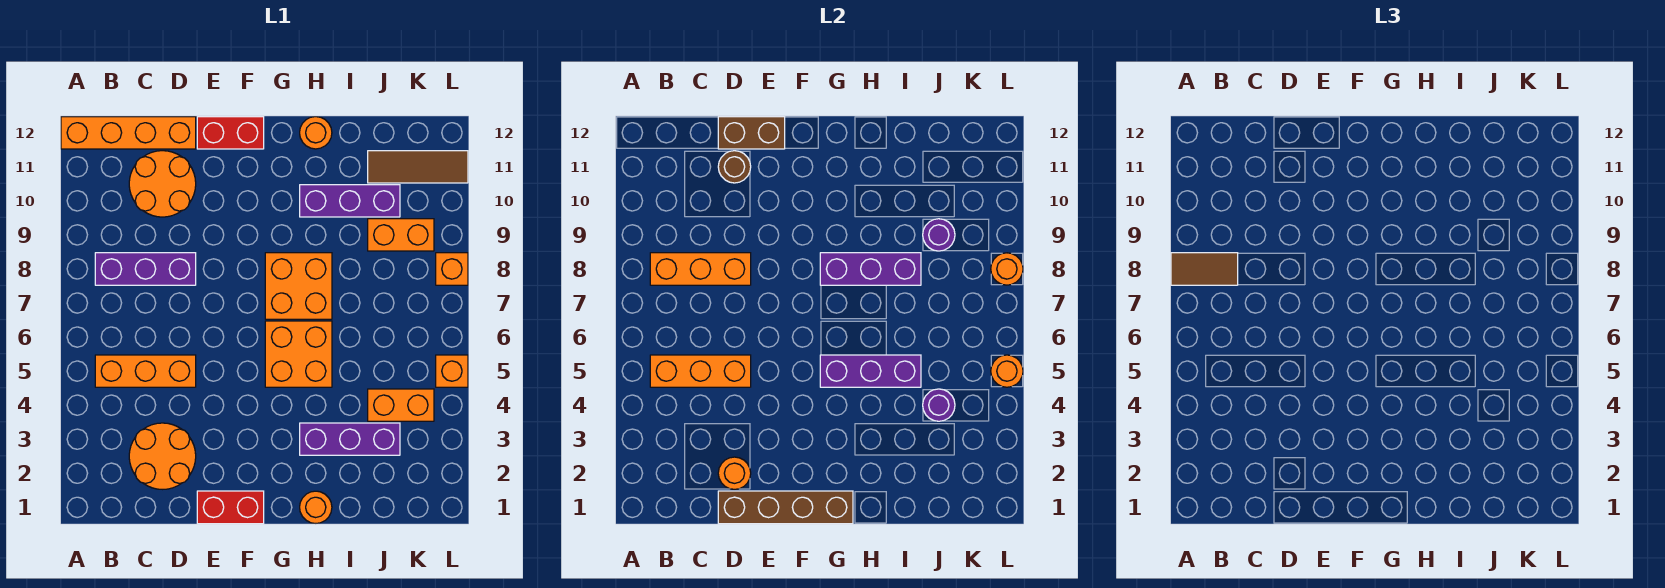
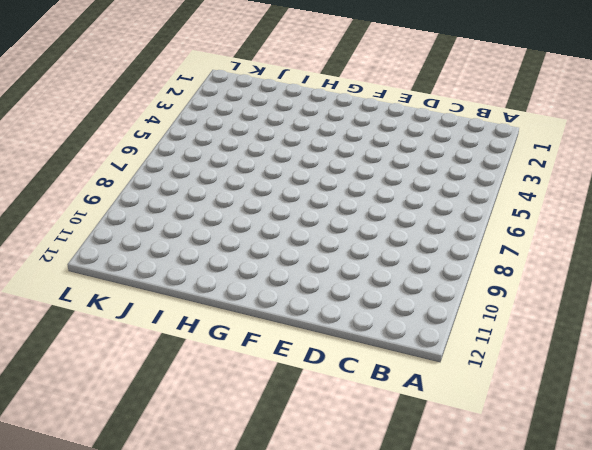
none -> orange 1x4 brick [61,117,196,149]
none -> orange 1x3 brick [95,355,196,387]
none -> purple 1x3 brick [95,253,196,285]
none -> orange 2x2 round brick [129,423,196,489]

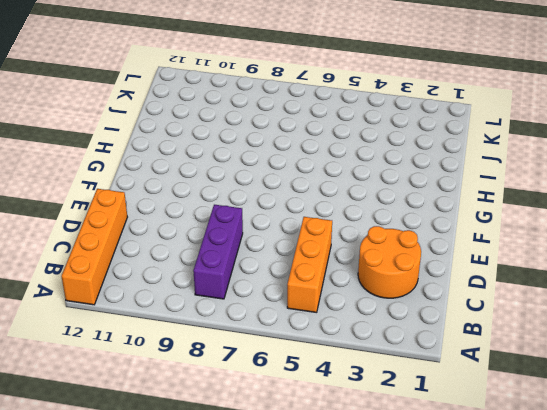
none -> orange 2x2 round brick [129,151,196,217]
none -> red 1x2 brick [197,491,264,524]
none -> red 1x2 brick [197,117,264,149]
none -> orange 2x2 brick [265,321,332,387]

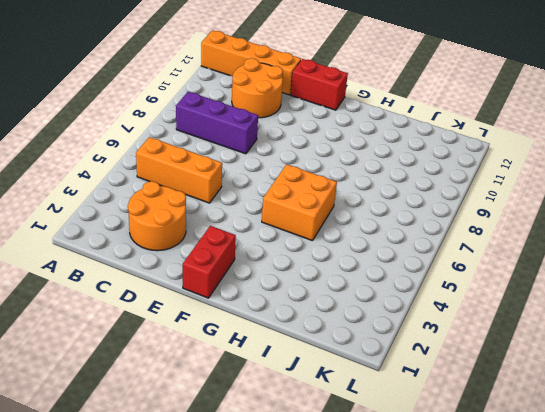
red 1x2 brick [183,226,236,298] -> red 1x2 brick turned to [197,491,264,524]
none -> orange 2x2 brick [265,253,332,319]
none -> orange 1x1 round brick [300,491,332,524]
none -> purple 1x3 brick [300,423,400,455]
none -> purple 1x3 brick [300,185,400,217]

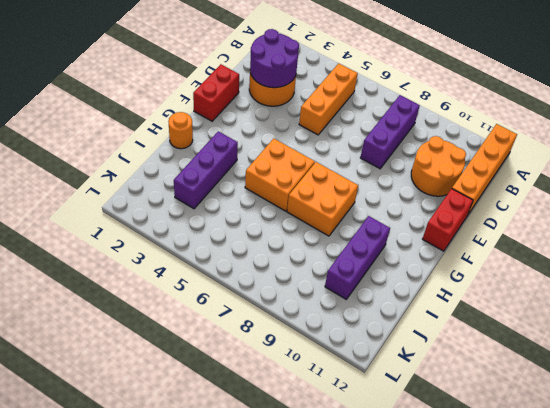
purple 2x2 round brick [250,29,299,88] -> orange 1x1 round brick [718,457,751,489]
none -> orange 1x1 round brick [300,117,332,149]
none -> orange 1x2 brick [368,389,434,421]
none -> orange 1x2 brick [368,219,434,251]
none -> brown 1x3 tile [368,151,468,183]

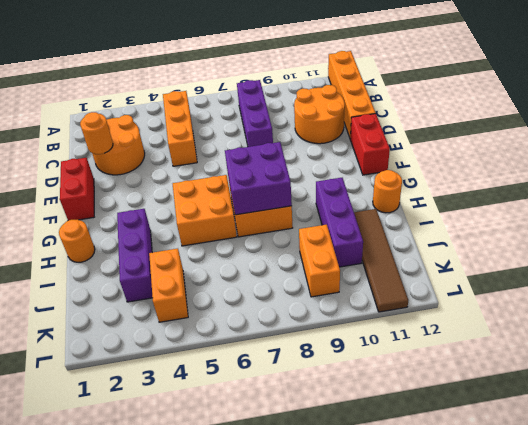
purple 2x2 brick [225,142,292,215] -> purple 1x3 brick [820,253,921,285]
brown 1x4 tile [354,209,408,312] -> brown 1x3 tile [368,151,468,183]
none -> orange 1x1 brick [436,355,468,387]
none -> orange 1x1 brick [436,253,468,285]
none -> orange 1x3 brick [650,355,751,387]
none -> orange 1x3 brick [650,253,751,285]

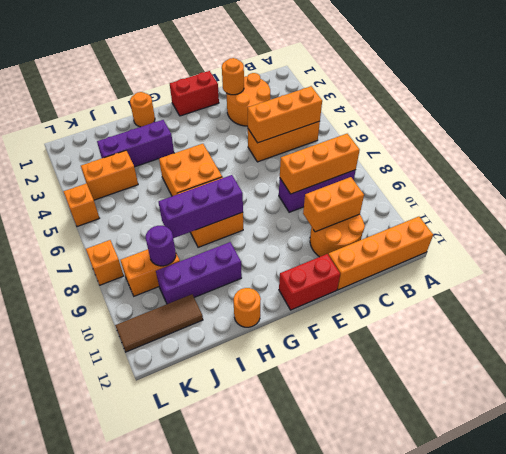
orange 1x2 brick [303,177,364,232] -> none
none -> brown 1x4 brick [718,491,853,524]
none -> brown 1x1 round brick [718,151,751,183]
none -> brown 1x2 brick [718,117,785,149]
none -> purple 1x3 brick [820,355,921,387]

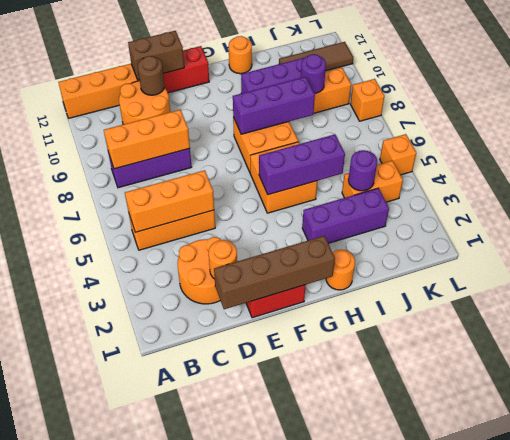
none -> orange 1x1 round brick [991,355,1023,387]
none -> orange 1x1 round brick [991,253,1023,285]
none -> brown 1x2 tile [1171,253,1238,285]

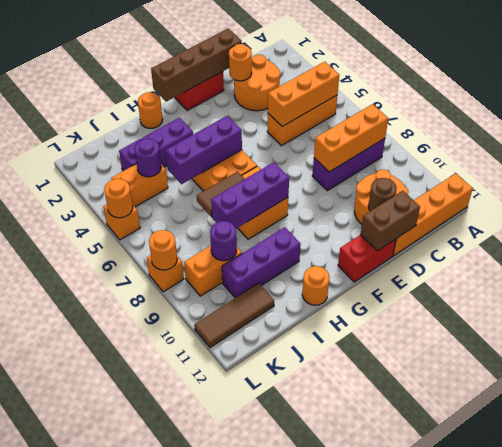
brown 1x2 tile [197,172,244,217] -> brown 1x2 tile moved to [1171,253,1238,285]

